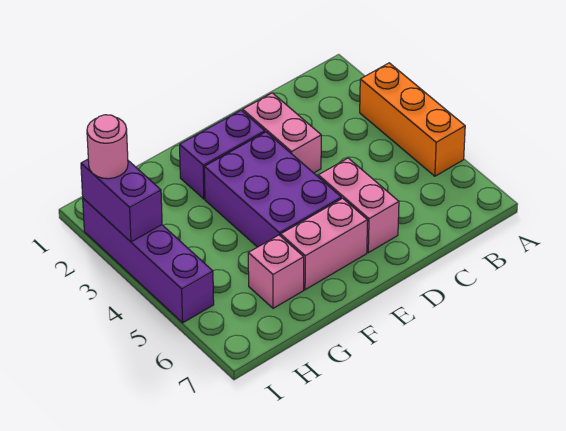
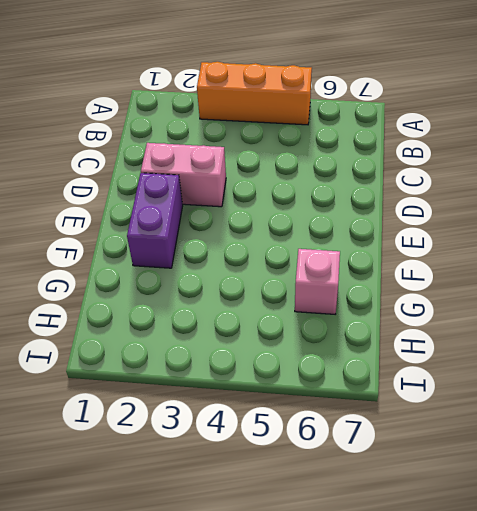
none -> pink 1x2 brick [318,158,399,253]
none -> purple 2x3 brick [204,132,341,247]

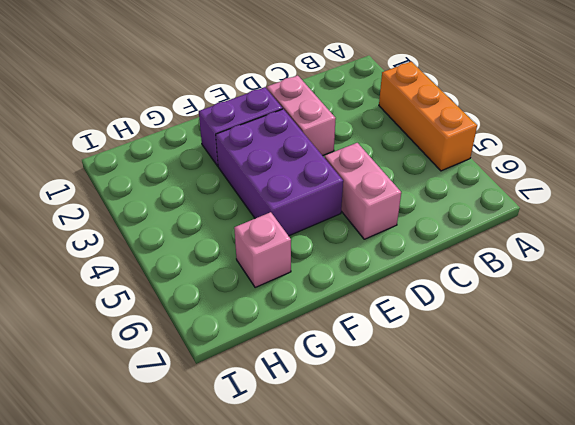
none -> pink 1x2 brick [281,198,368,290]
none -> purple 1x4 brick [83,198,214,323]

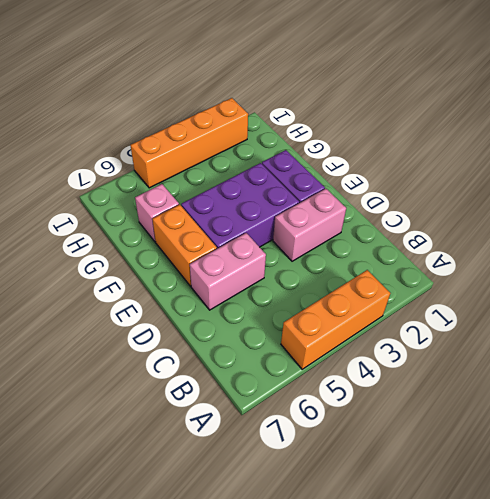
orange 1x2 brick [152,205,217,286] -> pink 1x2 brick [281,198,368,290]
orange 1x4 brick [130,98,248,188] -> purple 1x4 brick [83,198,214,323]
none -> purple 1x2 brick [81,159,162,242]
none -> pink 1x1 round brick [87,115,128,179]

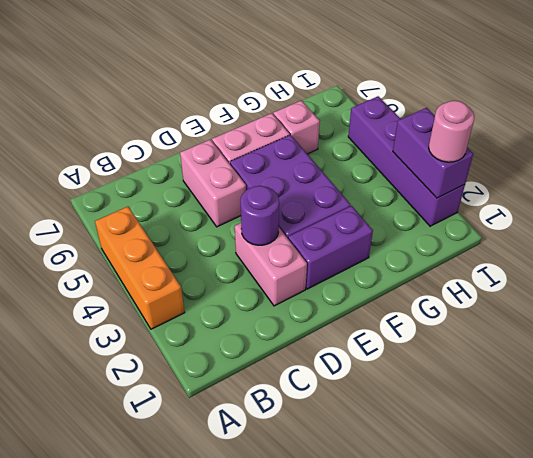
purple 1x1 round brick [240,186,279,245] -> none

